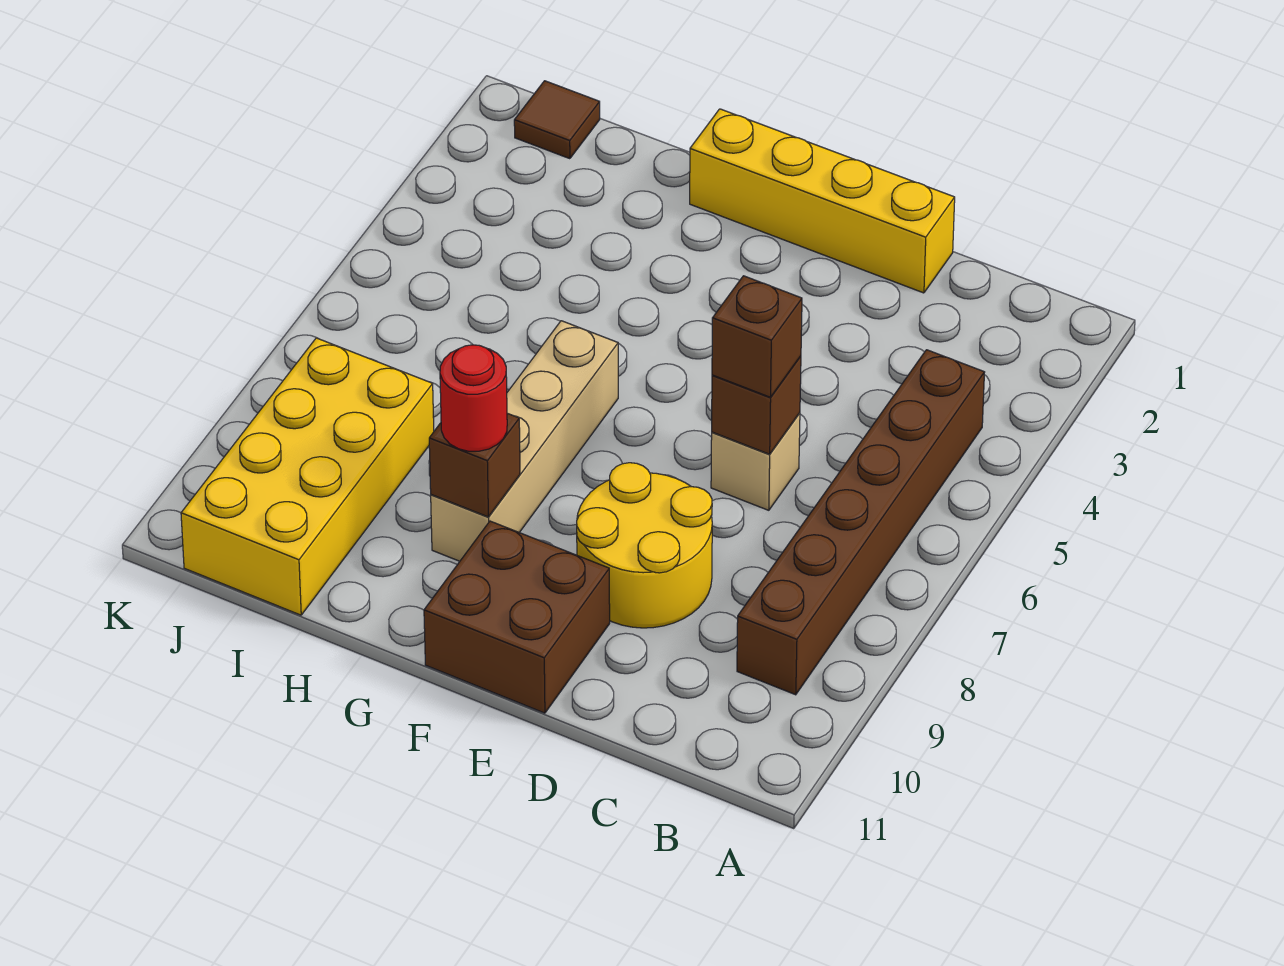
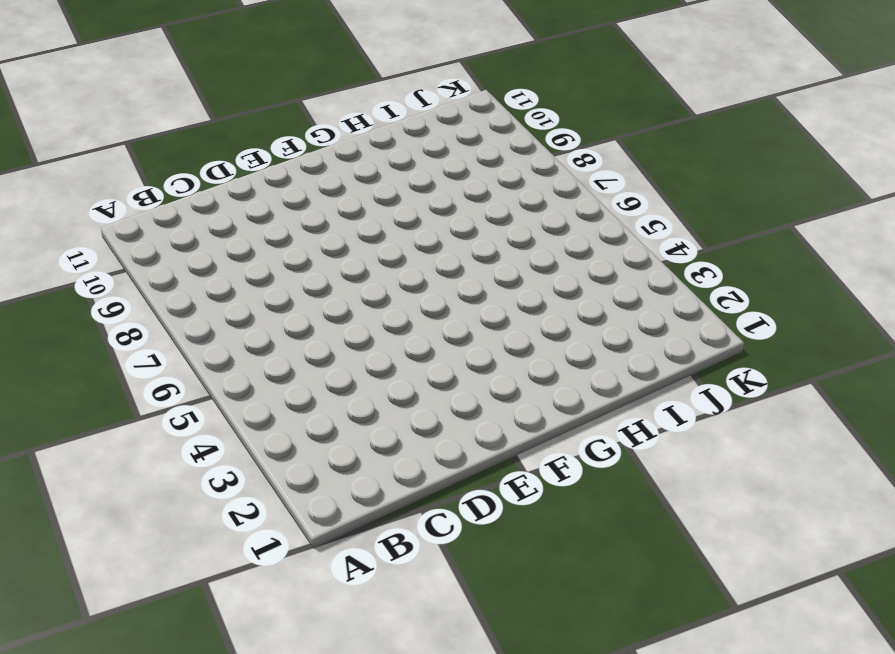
none -> brown 1x6 brick [737,350,985,695]
none -> yellow 1x4 brick [690,109,955,293]
none -> tan 1x1 brick [711,413,800,510]

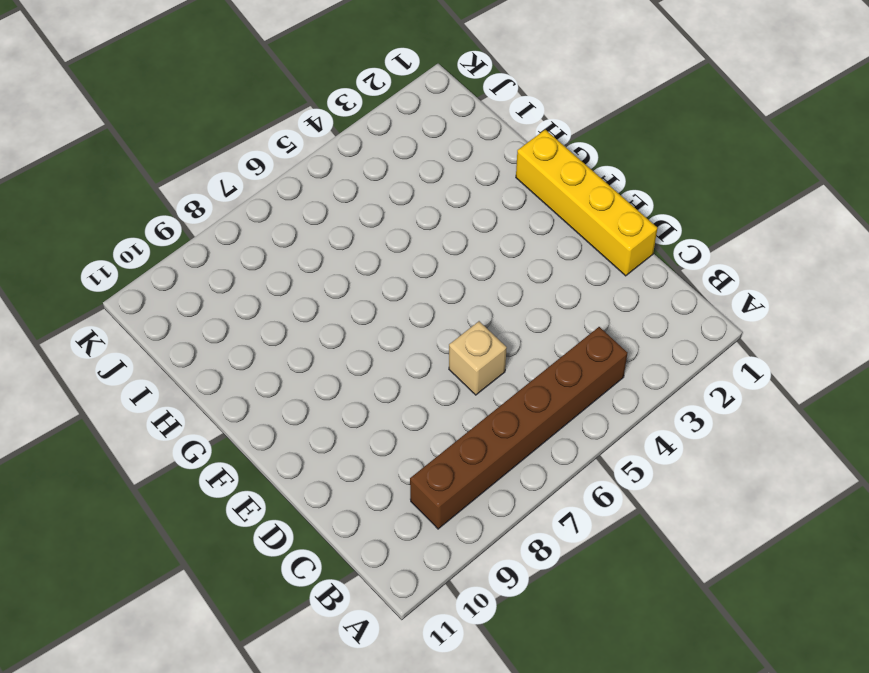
none -> yellow 2x2 round brick [577,463,712,628]
none -> brown 2x2 brick [424,521,610,713]
none -> tan 1x4 brick [431,321,618,561]

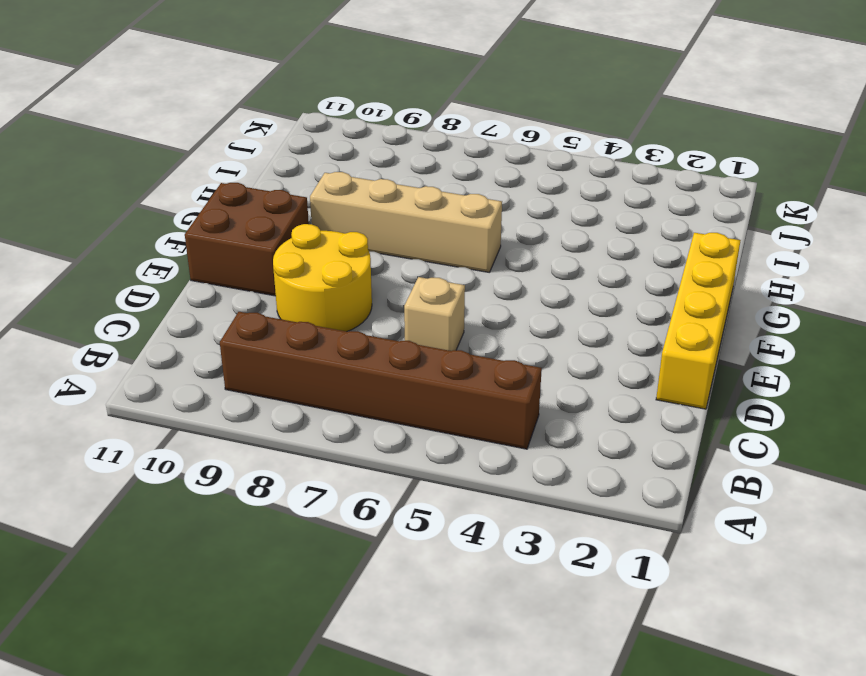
none -> yellow 2x4 brick [181,338,434,615]
none -> brown 1x1 tile [514,81,600,159]
none -> brown 1x1 brick [712,356,801,454]

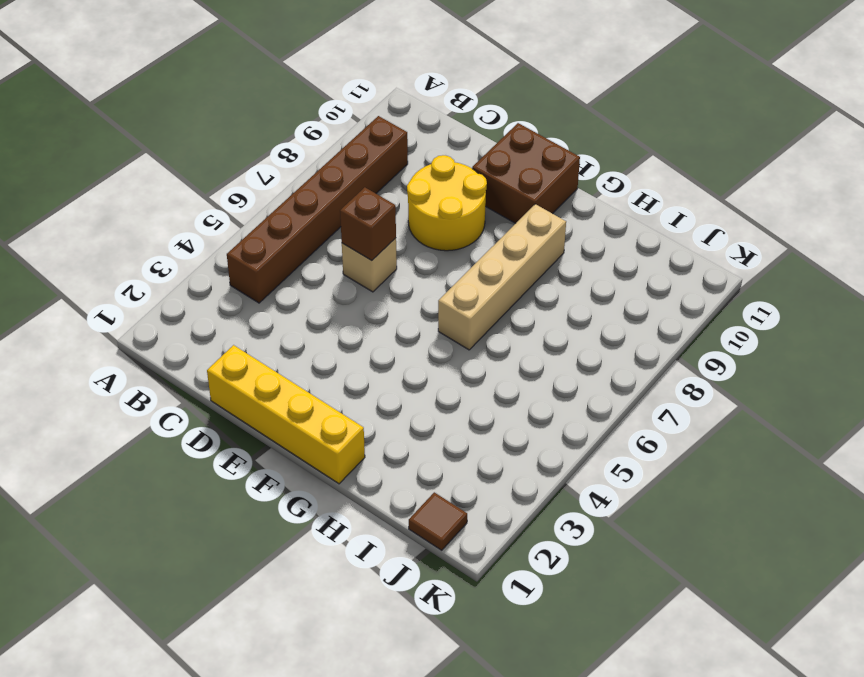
none -> yellow 2x4 brick [181,338,434,615]
none -> brown 1x1 brick [429,413,520,517]
none -> brown 1x1 brick [712,276,802,397]

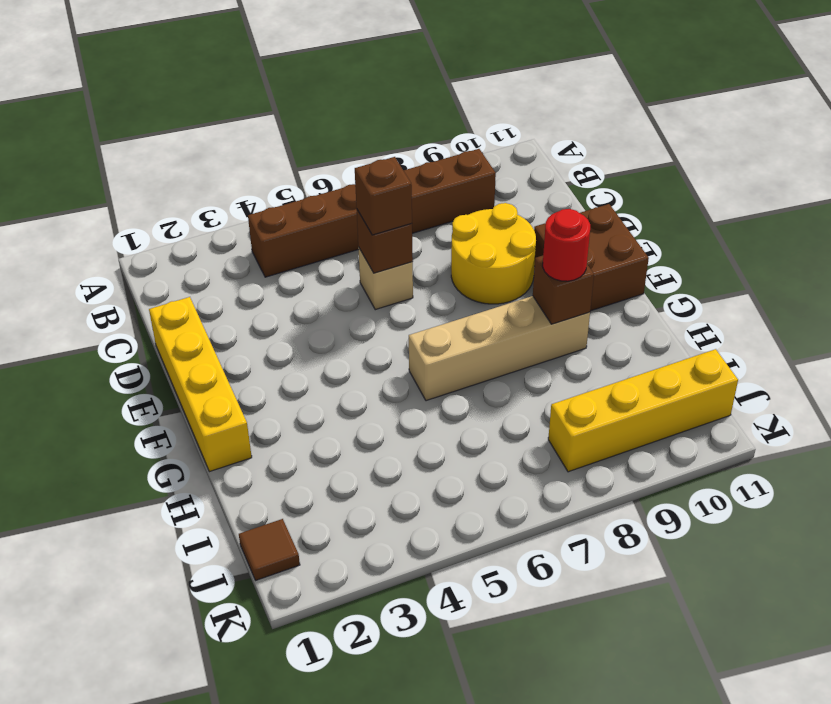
yellow 1x4 brick [548,349,738,472] -> yellow 2x4 brick [181,338,434,615]

